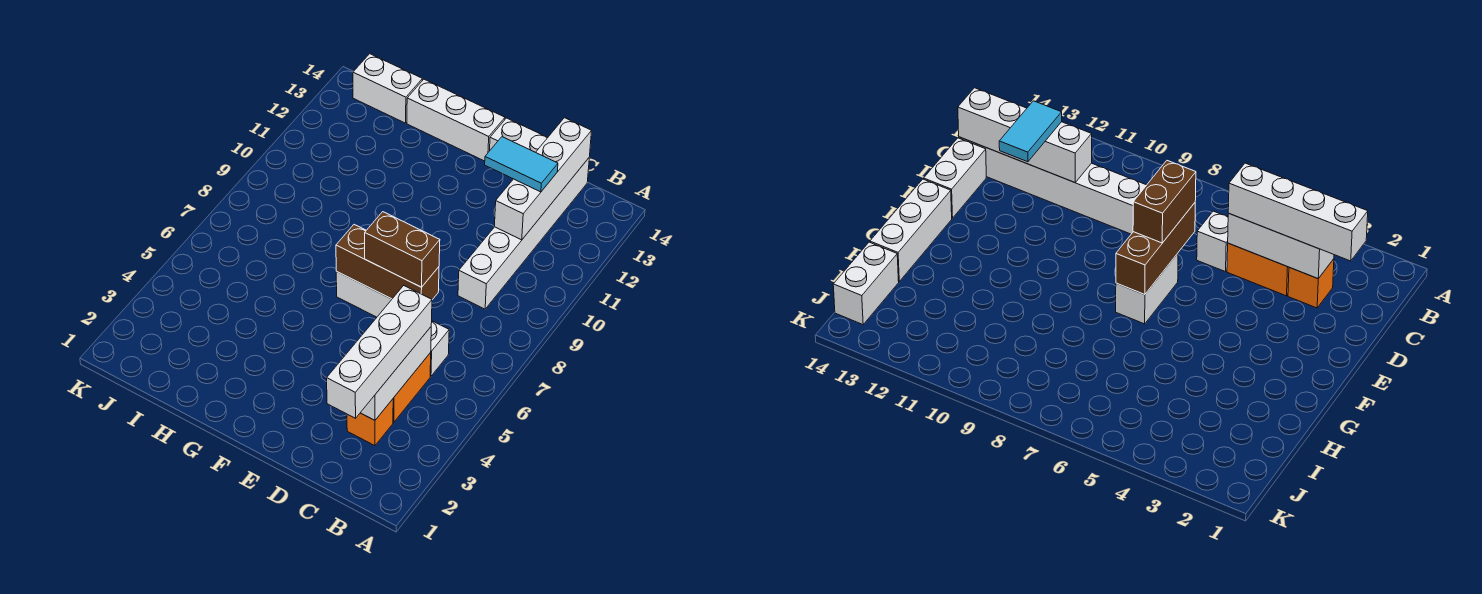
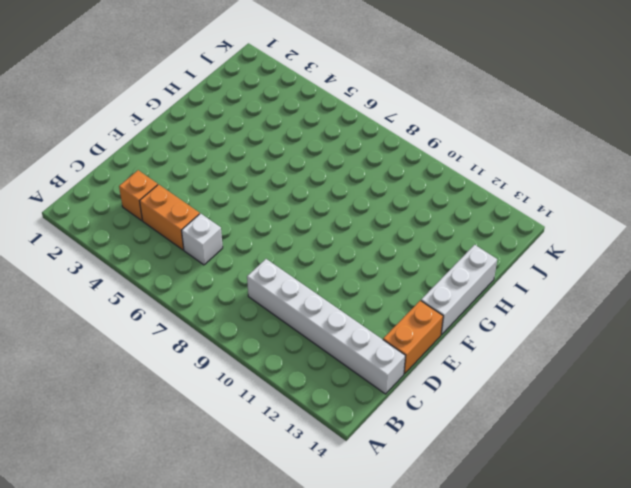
orange 1x2 brick [383,300,443,374] -> white 1x2 brick [490,118,548,152]
none -> white 1x2 brick [336,271,392,317]
none -> white 1x2 brick [353,54,422,123]
none -> white 1x3 brick [361,327,431,420]

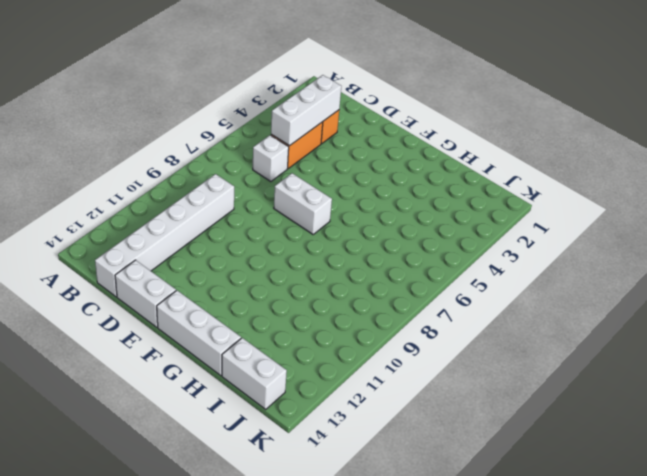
none -> white 1x4 brick [494,118,592,240]
none -> brown 1x3 brick [336,225,439,300]
none -> white 1x4 brick [327,286,432,418]

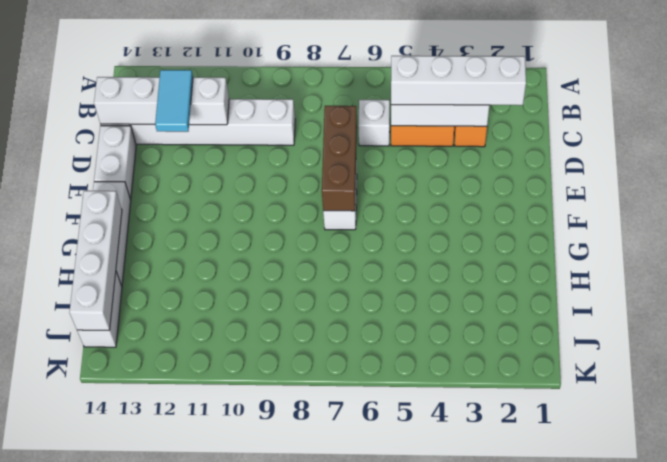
white 1x4 brick [69,191,122,330] -> none
none -> brown 1x2 brick [365,212,440,287]

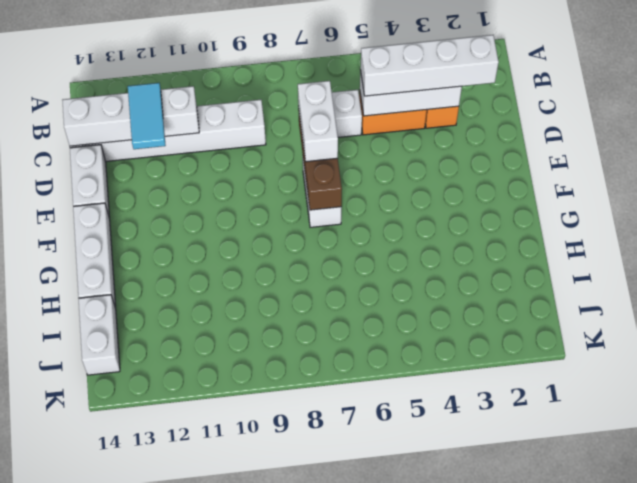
white 1x2 brick [298,81,338,162] -> brown 1x2 brick [365,212,440,287]

